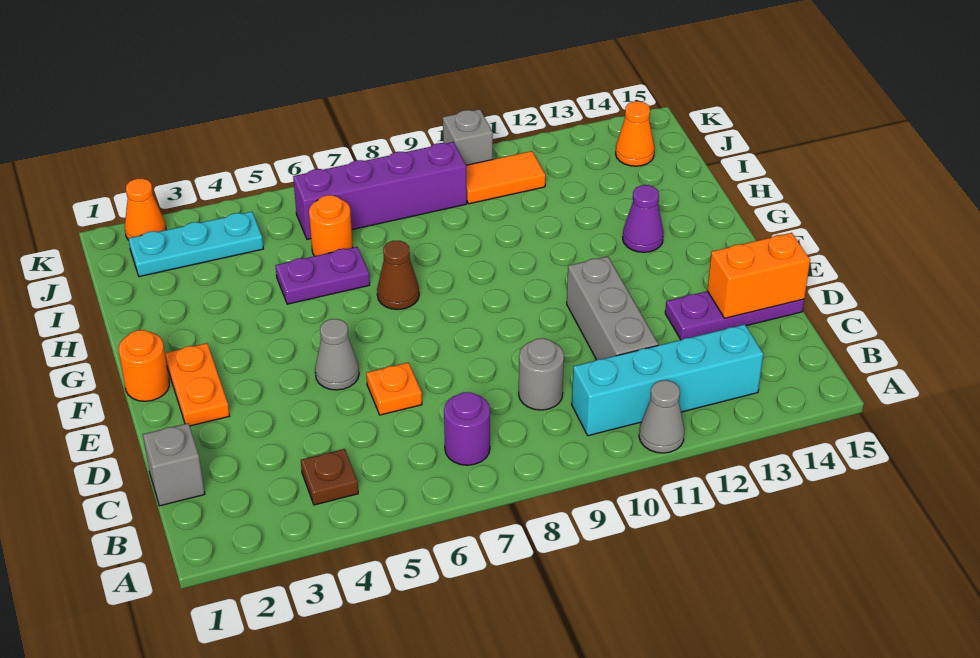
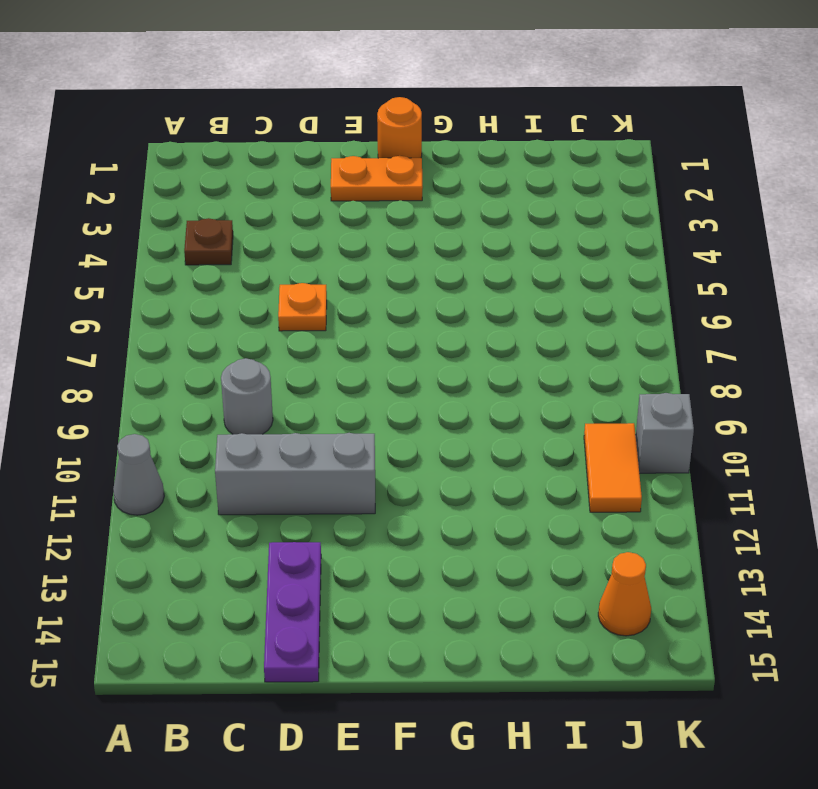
none -> purple 1x1 round brick [444,392,490,465]
none -> cyan 1x4 brick [572,324,763,436]
none -> grey 1x1 brick [143,423,205,506]

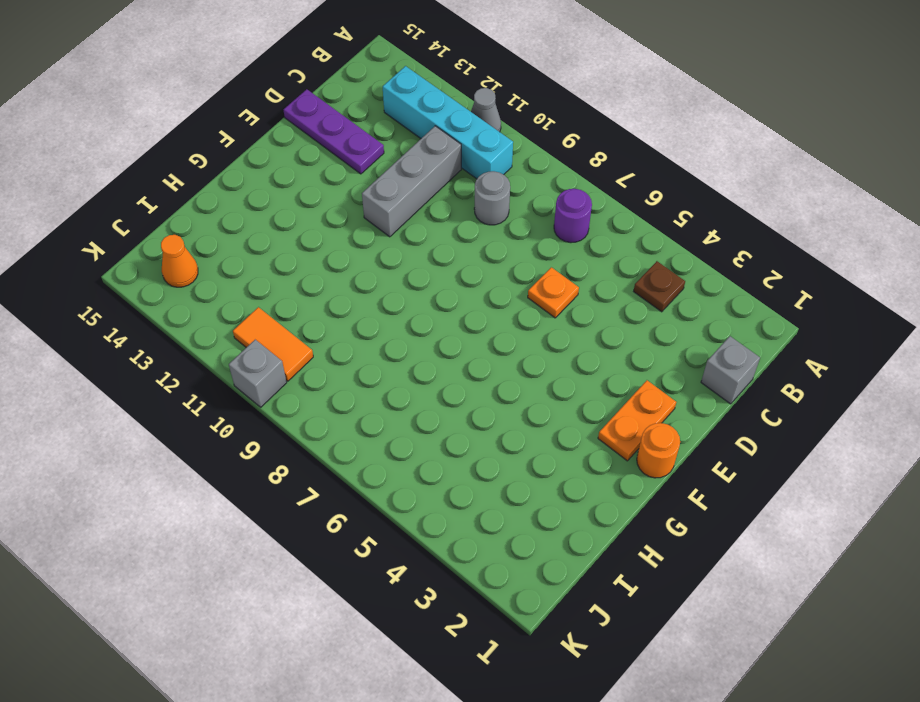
none -> grey 1x1 cone [315,319,359,390]
none -> brown 1x1 cone [377,241,419,310]
none -> purple 1x1 cone [623,185,664,252]

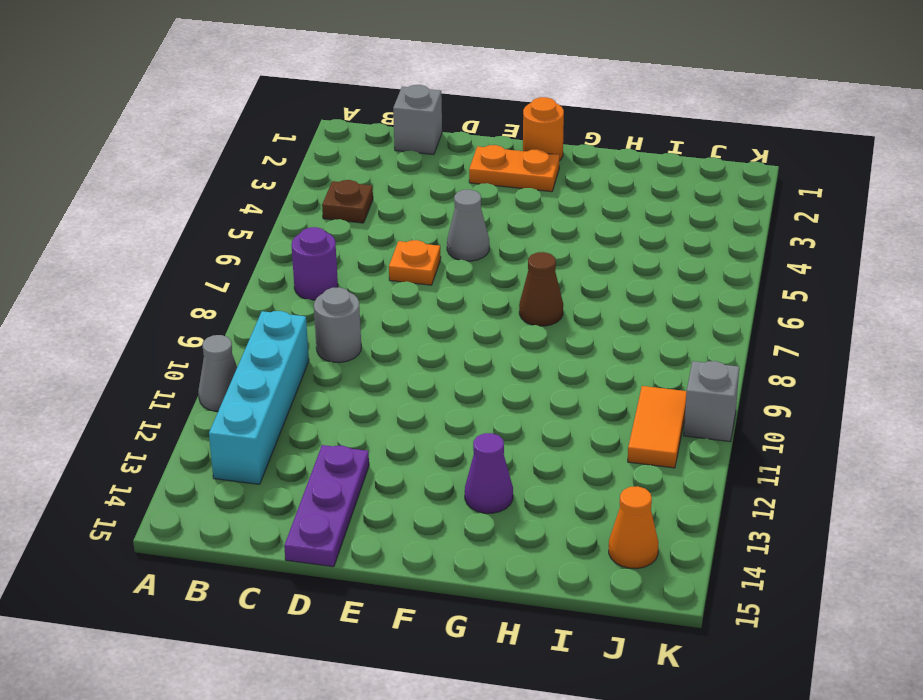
none -> grey 1x3 brick [567,256,658,360]
none -> purple 1x2 plate [275,247,370,304]
none -> orange 1x1 round brick [309,195,353,256]

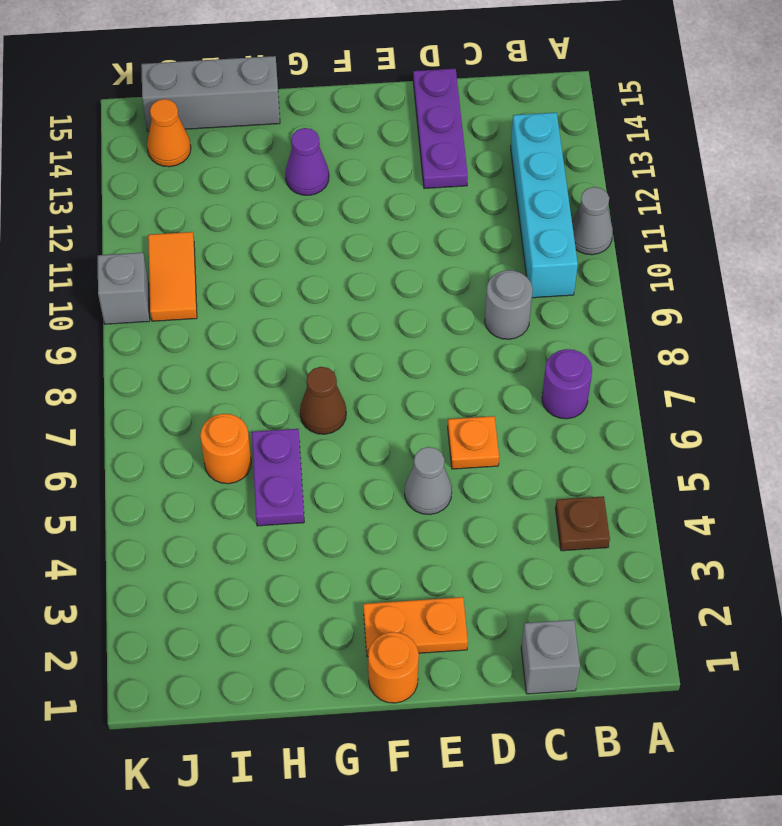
grey 1x3 brick [141,56,280,131] -> grey 1x3 brick moved to [567,256,658,360]
none -> cyan 1x3 plate [128,212,263,277]
none -> purple 1x4 brick [293,142,467,239]
none -> orange 1x1 cone [125,178,166,240]

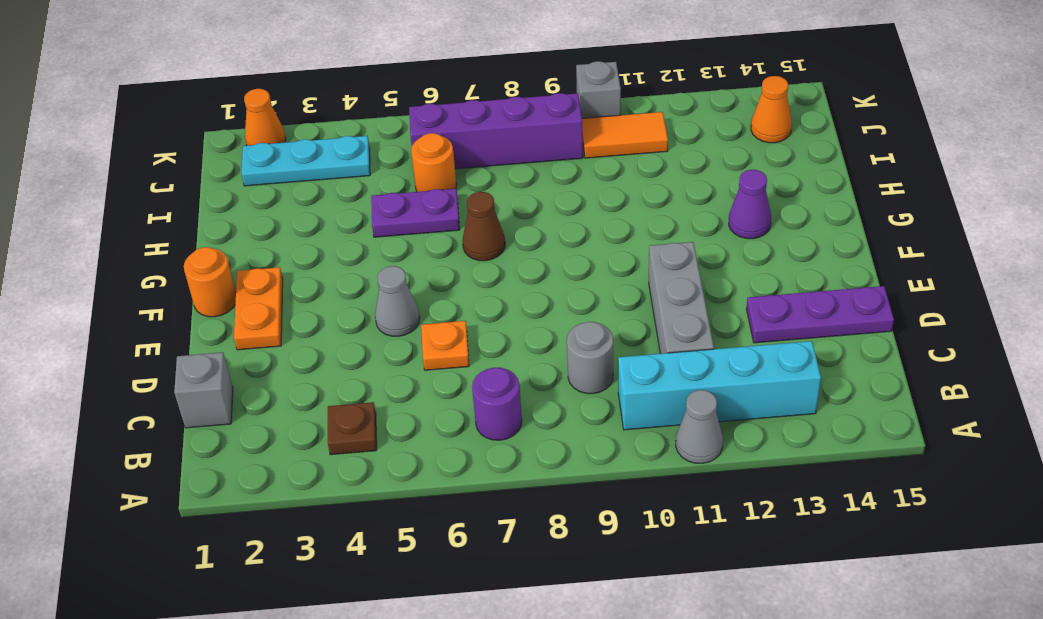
none -> orange 1x2 brick [707,233,810,318]

